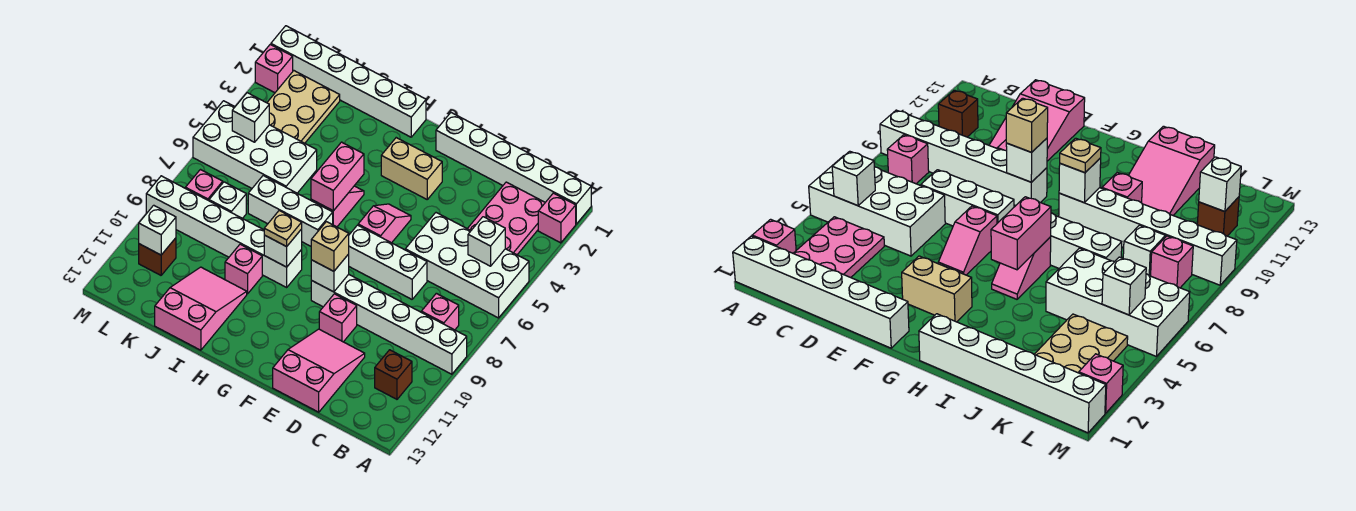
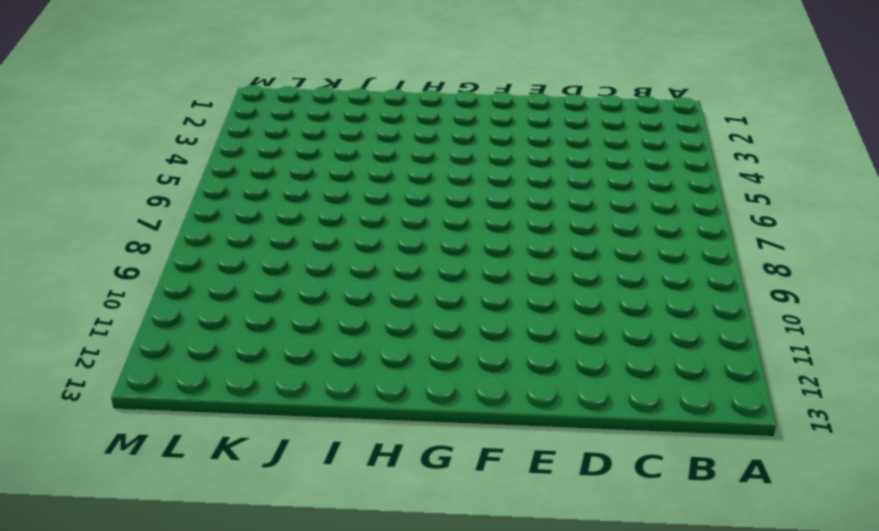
none -> white 1x6 brick [436,113,591,224]
none -> pink 1x1 brick [538,193,576,243]
none -> white 2x4 brick [405,213,529,318]
none -> white 1x6 brick [311,274,467,374]

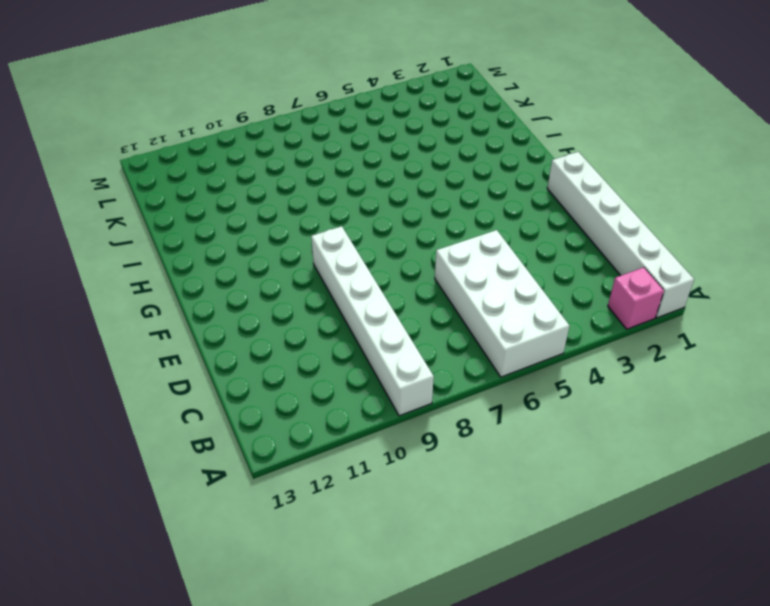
none -> pink 2x3 plate [467,182,545,255]
none -> pink 1x1 brick [421,293,459,330]
none -> brown 1x1 brick [375,350,412,399]
none -> white 1x3 brick [349,225,427,299]

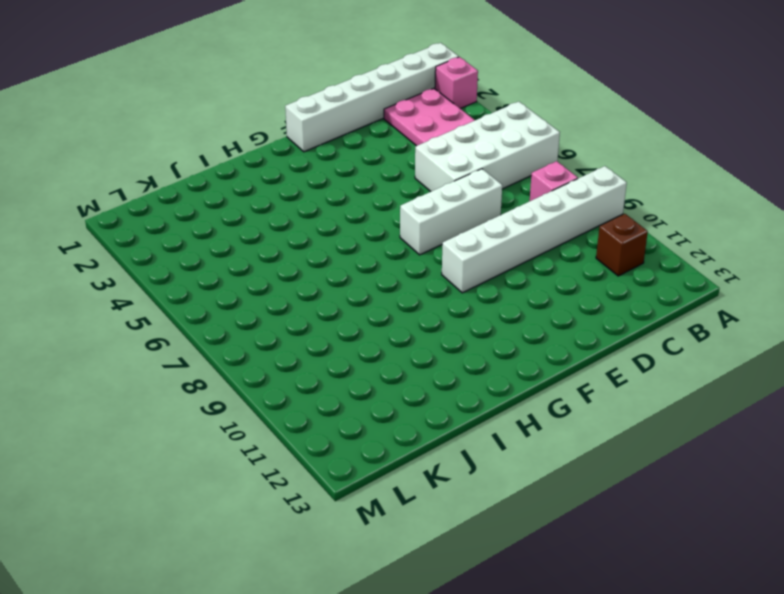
none -> pink 2x3 slope [273,329,365,412]
none -> pink 1x1 brick [319,294,357,342]
none -> tan 1x2 brick [381,138,442,199]
none -> pink 1x2 slope [358,204,411,243]

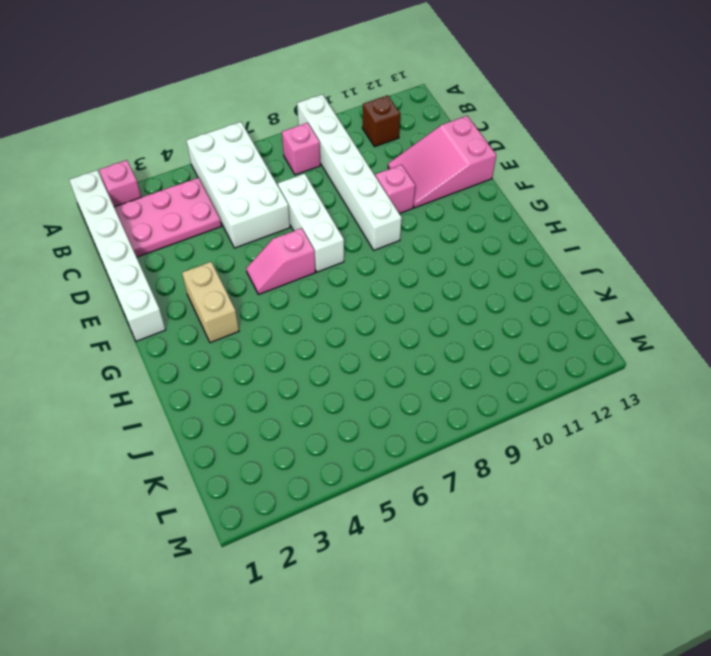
none -> white 1x6 brick [271,26,426,137]
none -> pink 1x2 slope [311,186,364,227]
none -> white 1x3 brick [248,176,333,246]
none -> white 1x6 brick [146,176,302,287]

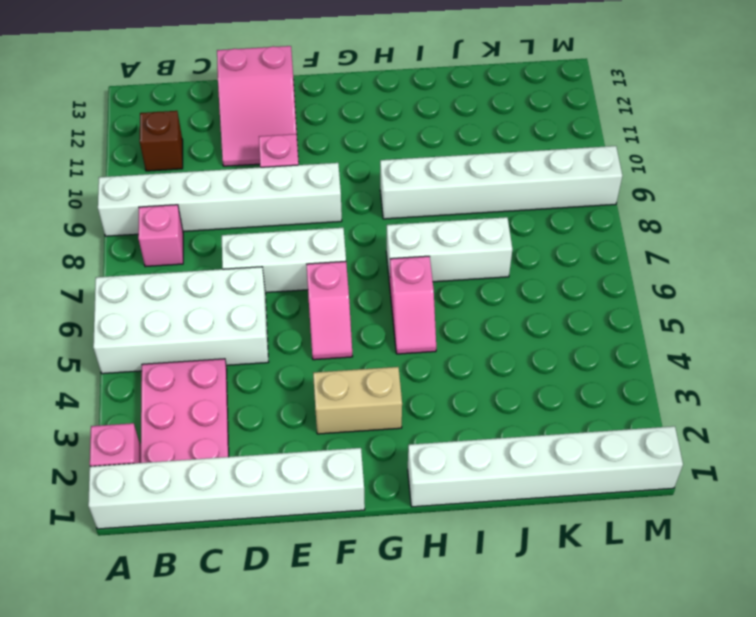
none -> pink 1x1 brick [225,244,262,294]
none -> pink 2x3 slope [155,267,247,350]
none -> white 2x4 brick [193,101,317,193]
none -> tan 2x3 plate [267,71,340,143]

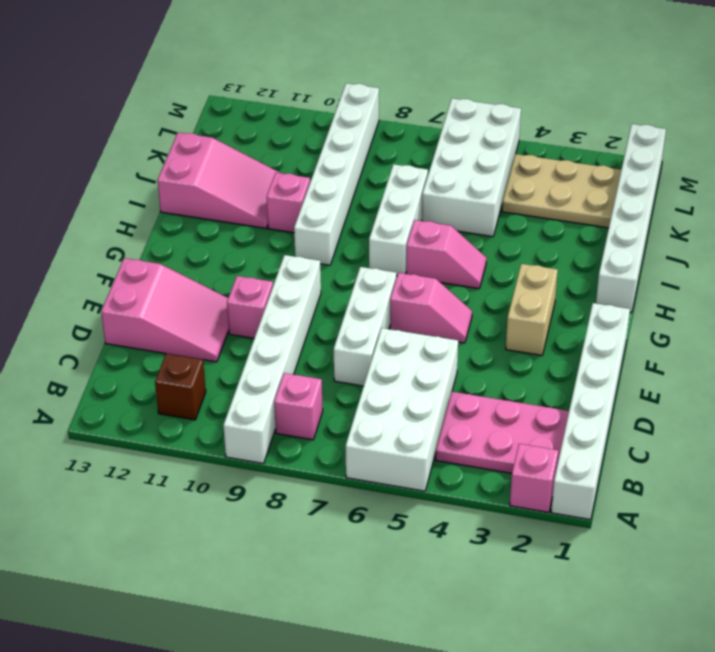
none -> white 1x1 brick [209,182,246,218]
none -> pink 1x1 brick [185,170,223,201]
none -> brown 1x1 brick [139,238,176,275]
none -> pink 1x1 brick [255,45,293,93]

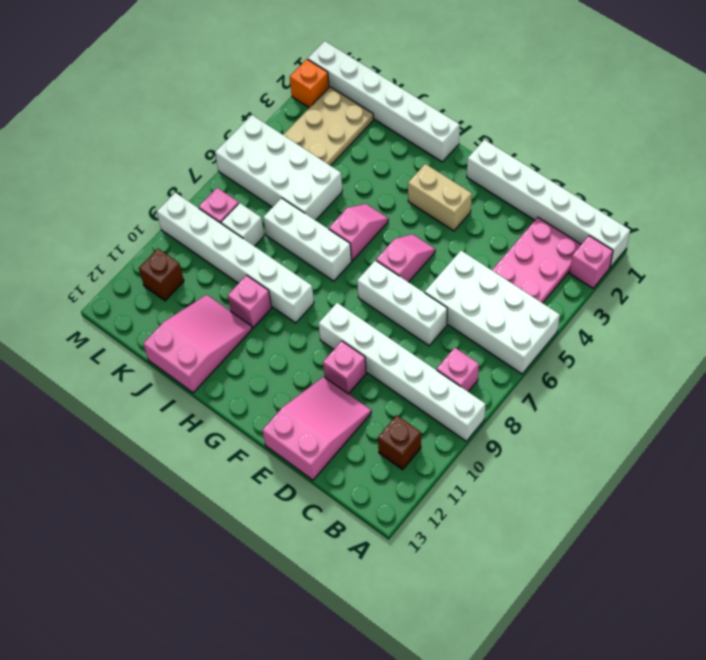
orange 1x1 brick [290,59,329,108] -> pink 1x1 brick [255,45,293,93]
none -> white 1x1 brick [468,217,505,266]
none -> white 1x1 brick [311,254,349,292]
none -> pink 1x2 brick [311,142,364,211]
none -> white 1x1 brick [264,229,302,267]

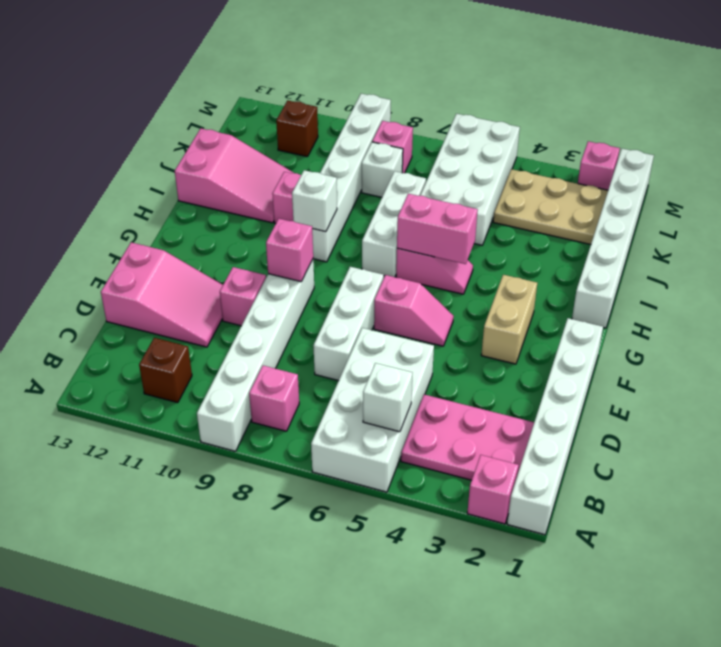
pink 1x1 brick [266,219,313,282] -> white 1x1 brick [311,254,349,292]
none -> white 1x1 brick [232,93,269,142]
none -> white 1x1 brick [139,205,176,255]
none -> tan 1x1 brick [311,222,349,271]
none -> tan 1x1 plate [264,211,302,247]

